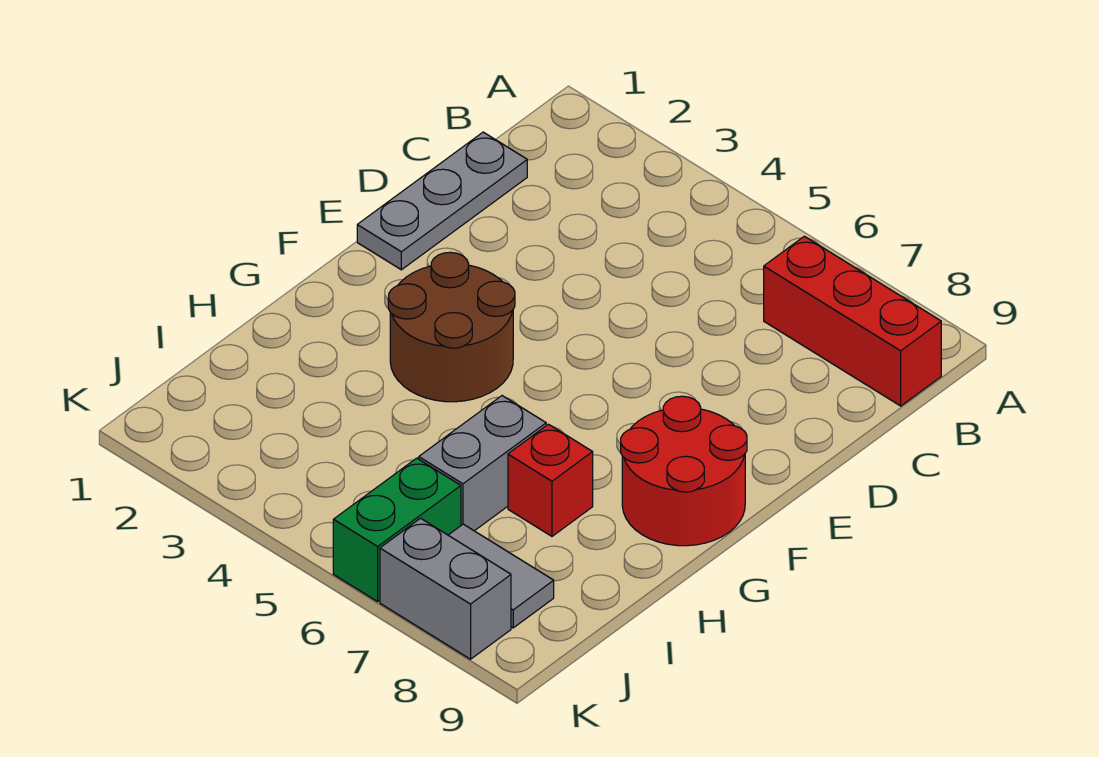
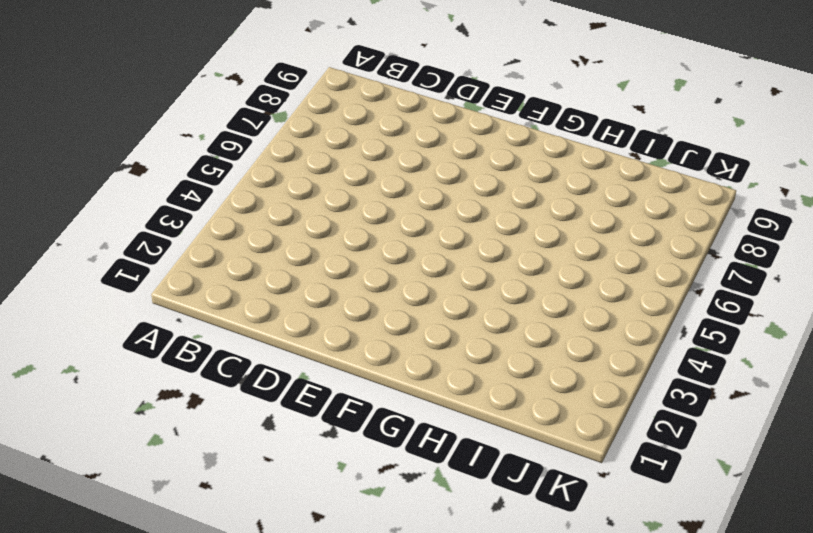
none -> red 1x3 brick [764,236,941,406]
none -> grey 1x3 plate [357,132,527,270]

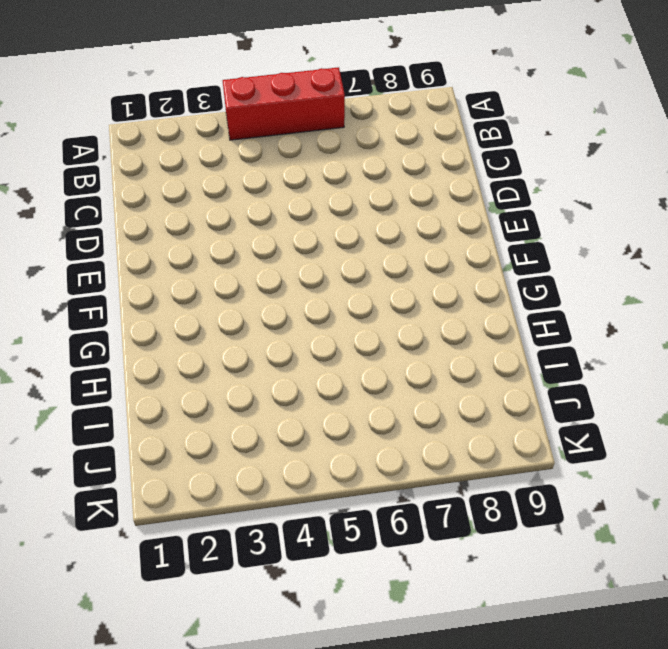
red 1x3 brick [223,67,345,140] -> red 1x3 brick moved to [764,236,941,406]
none -> grey 1x3 plate [357,132,527,270]
none -> brown 2x2 round brick [388,252,515,402]

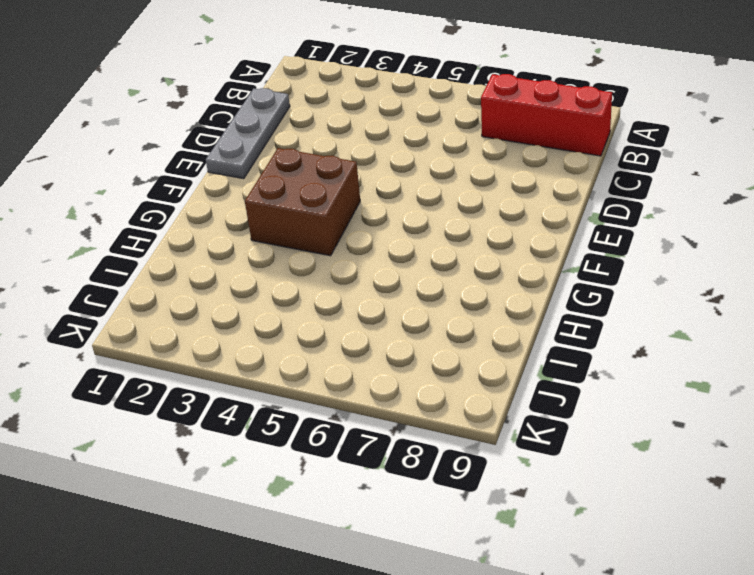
brown 2x2 brick [245,148,360,256] -> brown 2x2 round brick [388,252,515,402]
none -> red 2x2 round brick [621,396,747,546]
none -> grey 1x2 brick [419,396,546,531]

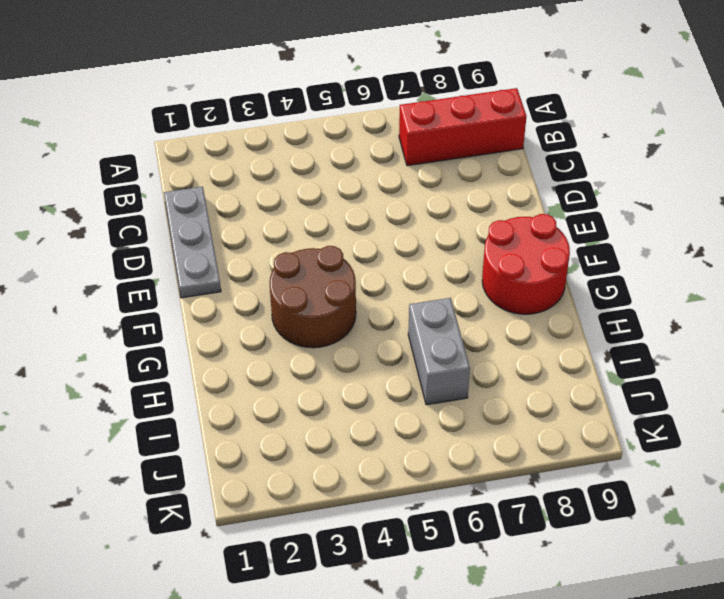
none -> red 1x1 brick [508,424,593,536]
none -> green 1x2 brick [333,458,461,602]

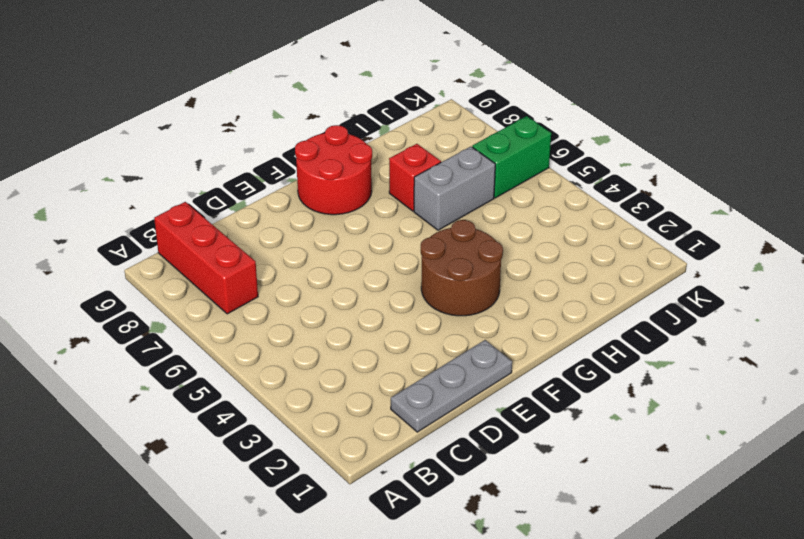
none -> grey 1x2 tile [448,524,554,628]
none -> grey 1x2 brick [380,518,511,659]

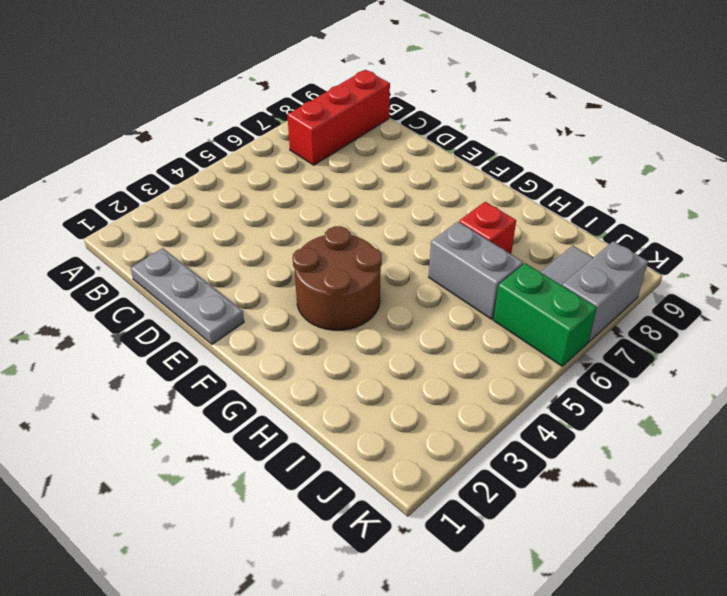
none -> red 2x2 round brick [621,396,747,546]

